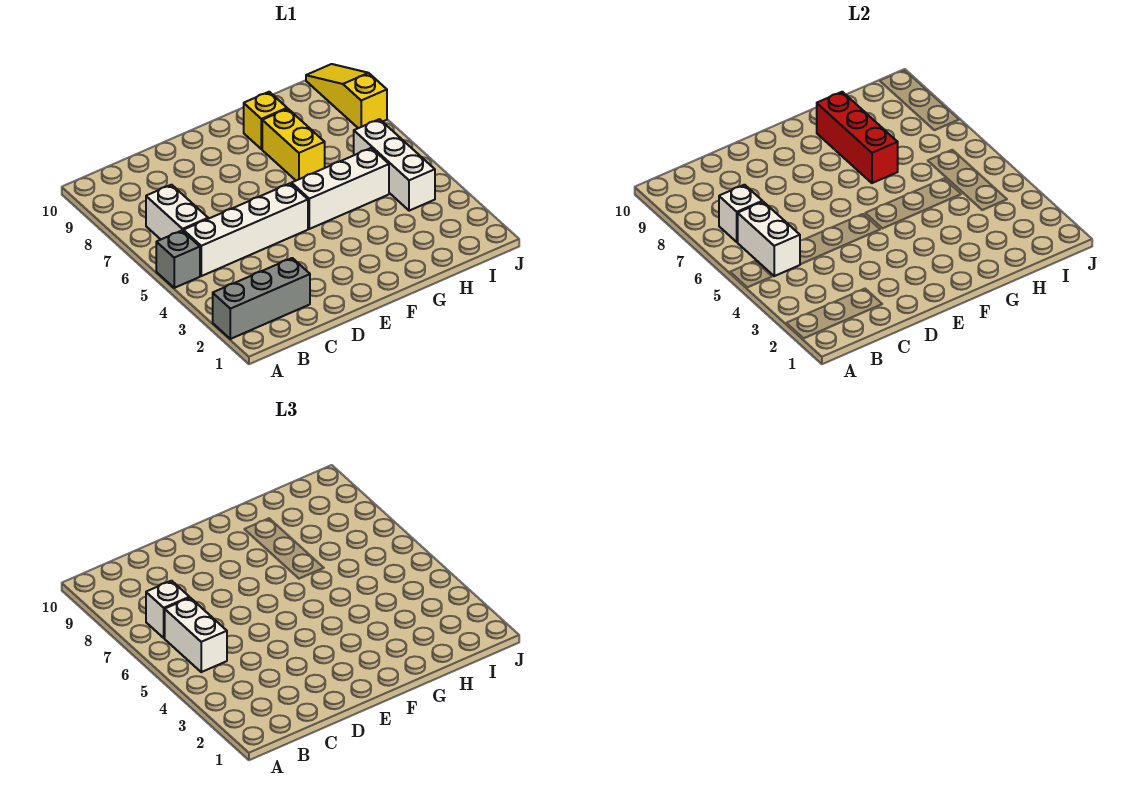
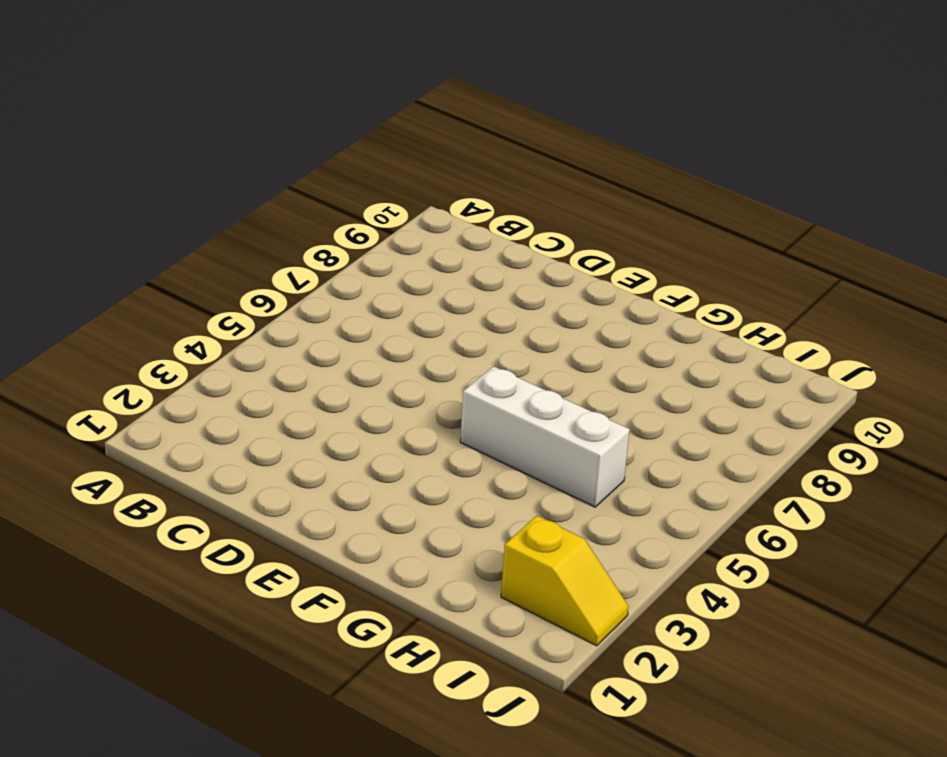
yellow 1x2 slope [501,516,629,646] -> none
none -> grey 1x3 brick [213,258,310,339]
none -> grey 1x1 brick [156,231,200,288]
none -> white 1x4 brick [183,183,308,276]

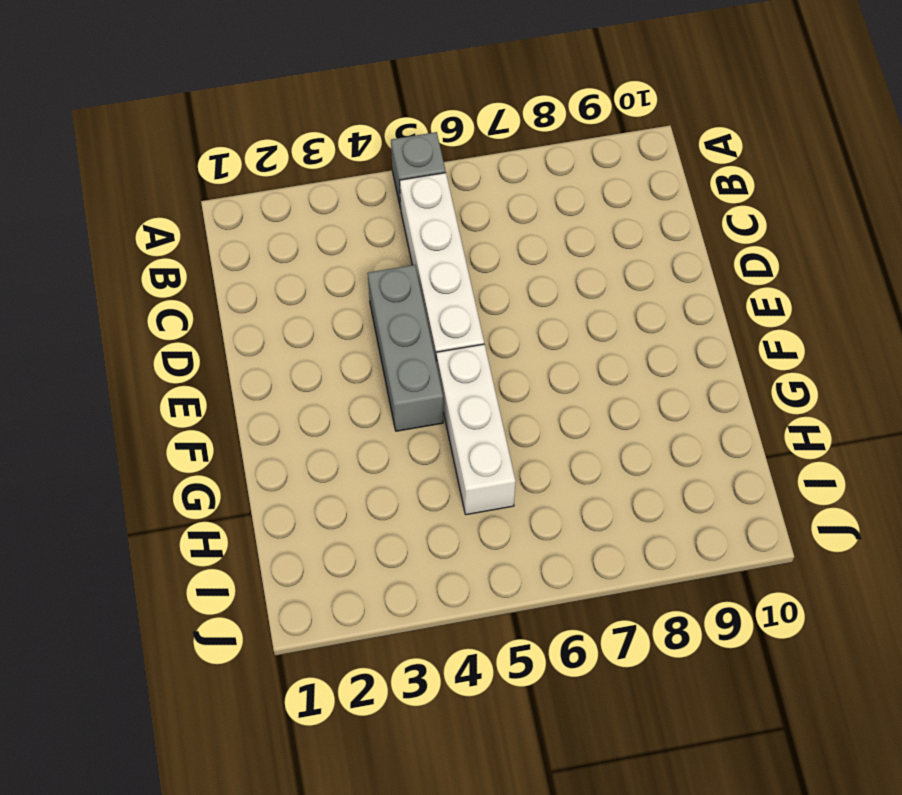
grey 1x3 brick [368,265,443,431] -> grey 1x3 brick moved to [213,258,310,339]
none -> white 1x2 brick [146,185,208,239]
none -> yellow 1x2 brick [262,109,325,180]
none -> yellow 1x1 brick [244,92,287,149]

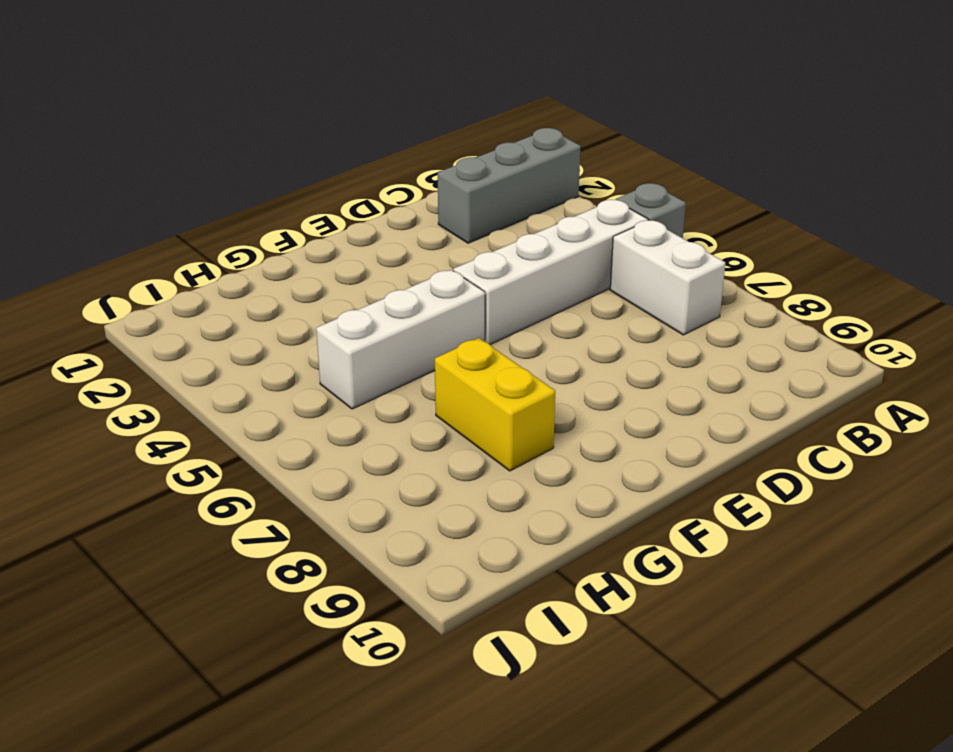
none -> yellow 1x1 brick [244,92,287,149]
none -> white 1x3 brick [354,119,435,211]
none -> yellow 1x3 slope [306,64,387,128]

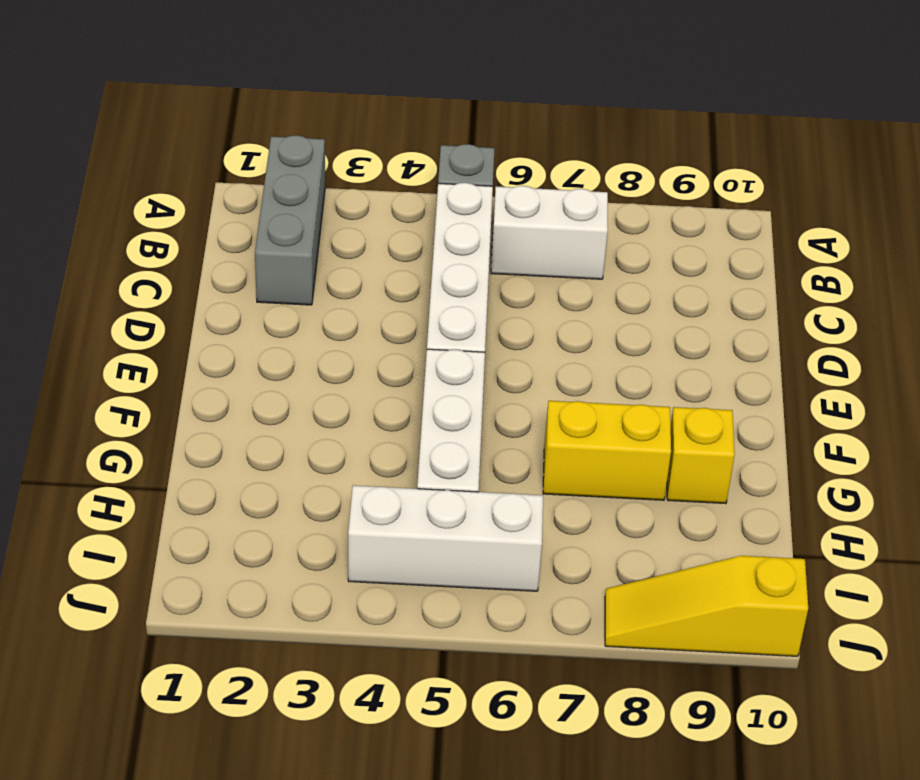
yellow 1x3 slope [605,556,808,656] -> yellow 1x3 slope turned to [306,64,387,128]
none -> white 1x2 brick [738,202,800,276]
none -> white 1x1 brick [719,185,762,242]
none -> red 1x3 brick [817,92,898,183]

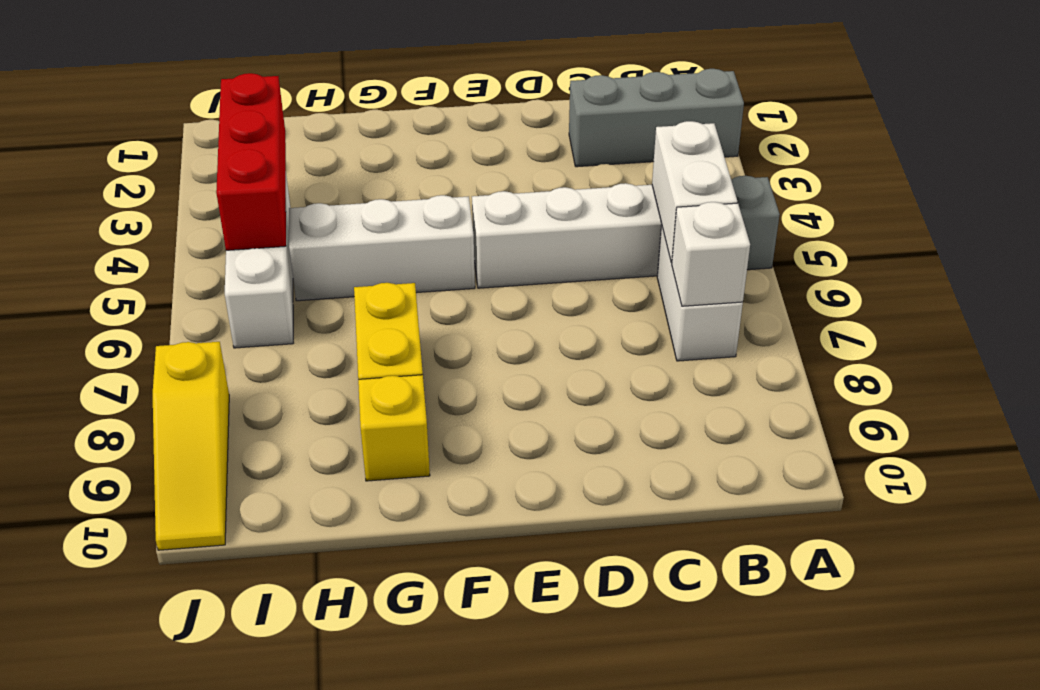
red 1x3 brick [216,73,286,250] -> red 1x3 brick moved to [817,92,898,183]
none -> white 1x2 brick [165,598,227,672]
none -> white 1x1 brick [146,581,189,638]

